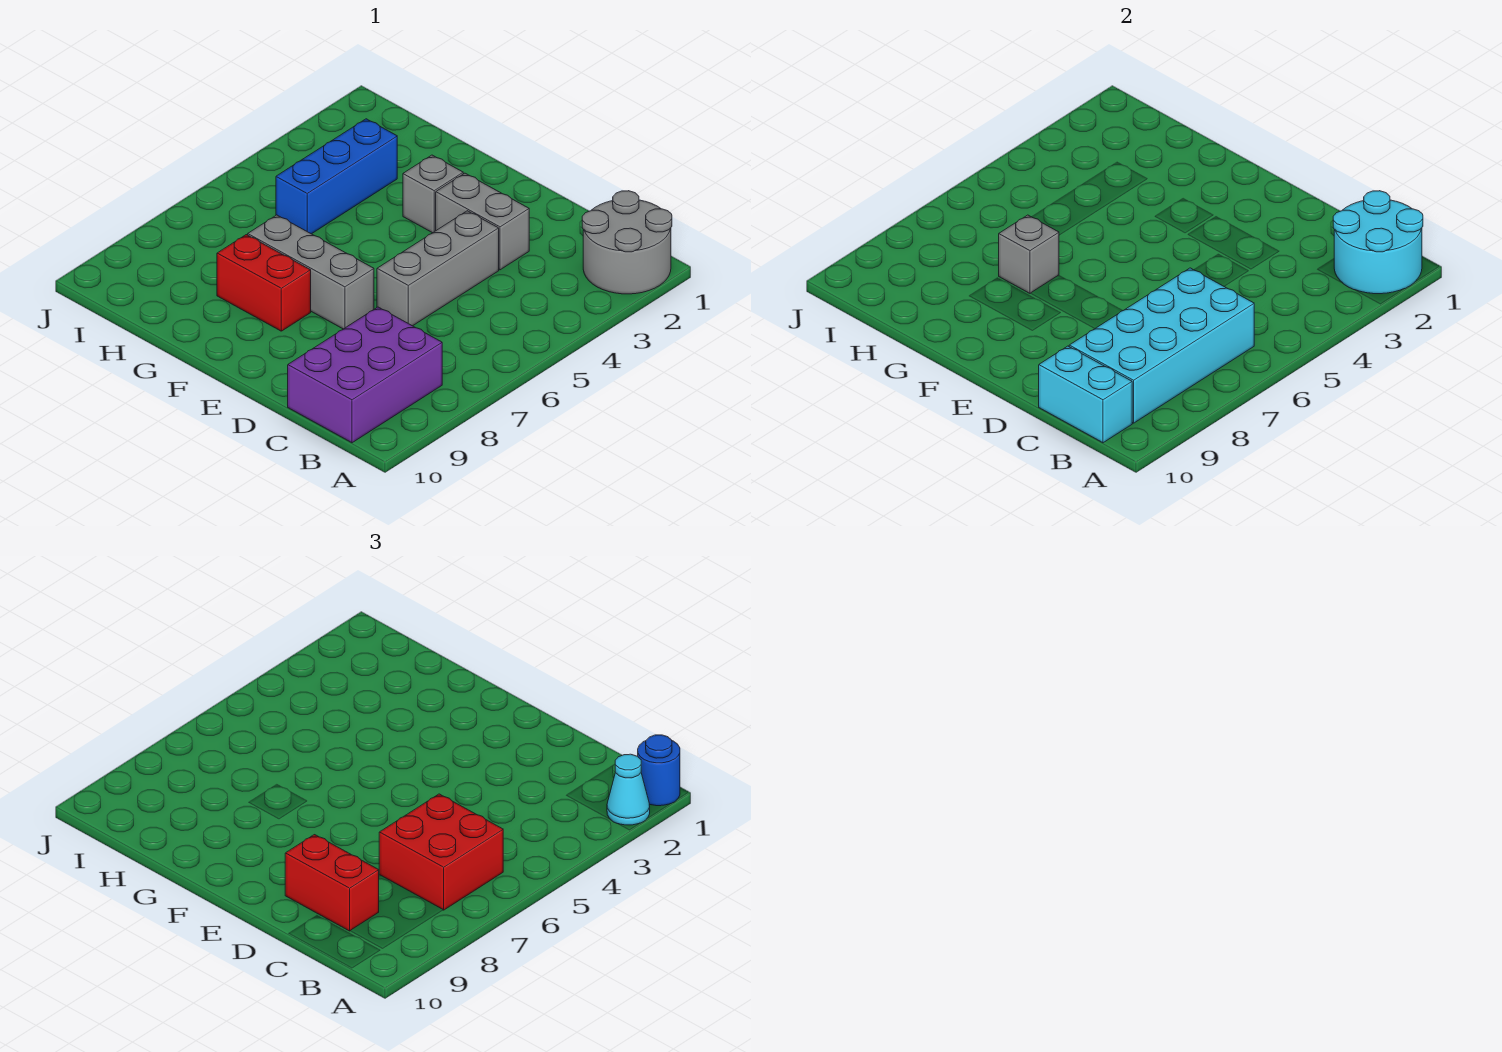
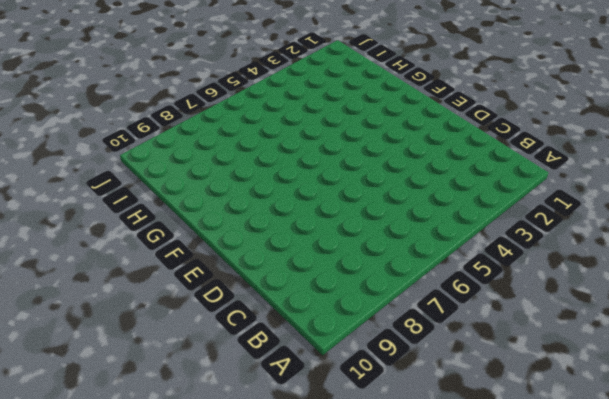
none -> grey 2x2 round brick [582,191,672,294]
none -> purple 2x3 brick [288,307,442,443]
none -> grey 1x2 brick [436,173,529,270]

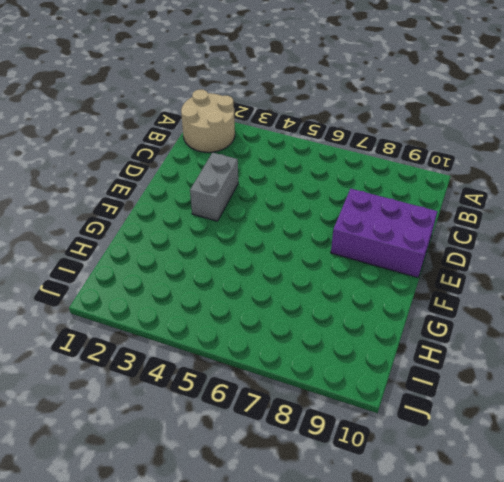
tan 2x2 round brick [181,90,235,152] -> grey 2x2 round brick [582,191,672,294]
purple 2x3 brick [331,189,438,278] -> purple 2x3 brick moved to [288,307,442,443]
none -> grey 1x3 brick [377,211,499,326]
none -> grey 1x3 brick [248,215,374,329]
none -> grey 1x1 brick [403,155,463,233]

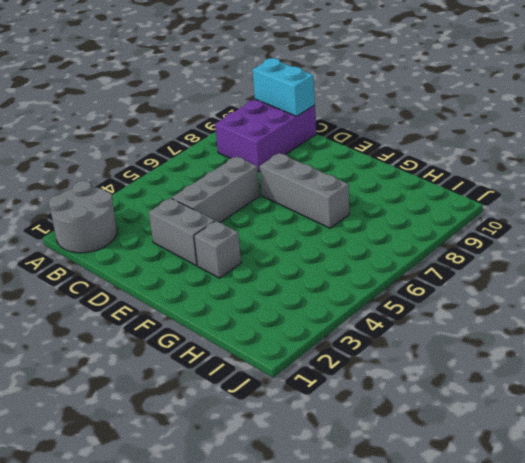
none -> red 1x2 brick [217,235,311,331]
none -> blue 1x3 brick [276,119,397,234]
none -> cyan 2x2 round brick [1333,191,1423,294]

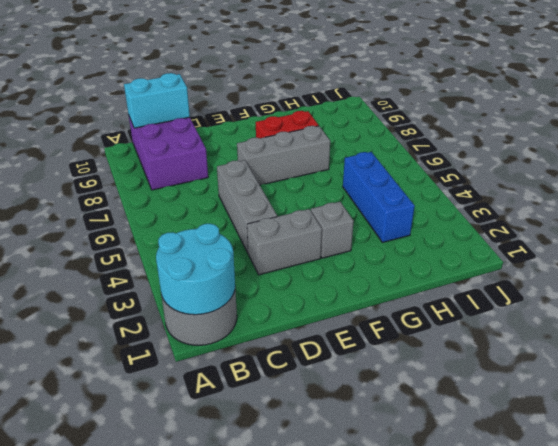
none -> cyan 2x4 brick [1069,268,1254,423]
none -> grey 1x1 brick [999,215,1059,293]
none -> blue 1x1 round brick [638,735,680,806]

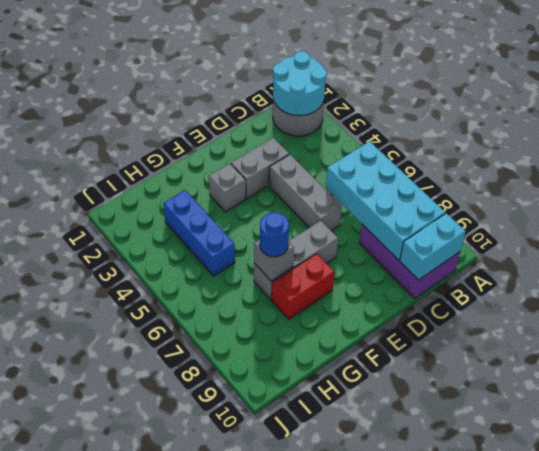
blue 1x1 round brick [260,212,289,257] -> blue 1x1 round brick moved to [638,735,680,806]
none -> cyan 1x1 cone [607,754,650,825]
none -> red 2x2 brick [379,794,503,910]
none -> red 1x2 brick [285,835,379,931]

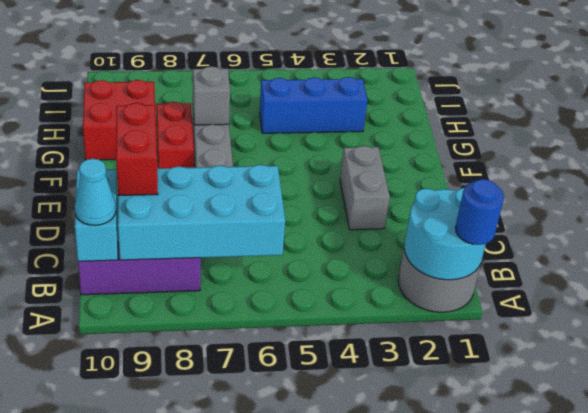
cyan 1x1 cone [75,159,116,225] -> cyan 1x1 cone moved to [607,754,650,825]
red 2x2 brick [83,80,155,160] -> red 2x2 brick moved to [379,794,503,910]
none -> grey 1x3 brick [377,211,499,326]
none -> grey 1x1 brick [403,155,463,233]

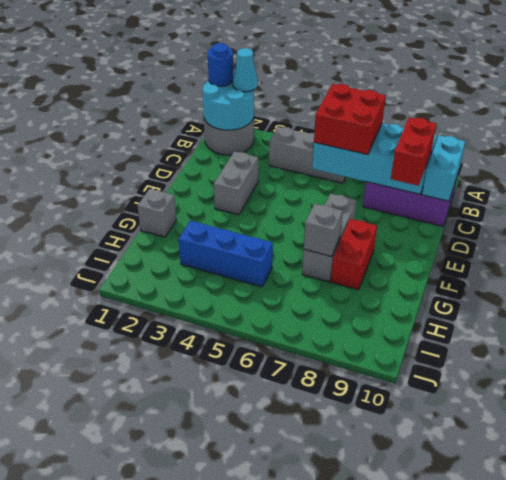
grey 1x3 brick [269,127,346,183] -> grey 1x3 brick moved to [377,211,499,326]
grey 1x1 brick [137,189,176,237] -> grey 1x1 brick moved to [403,155,463,233]

